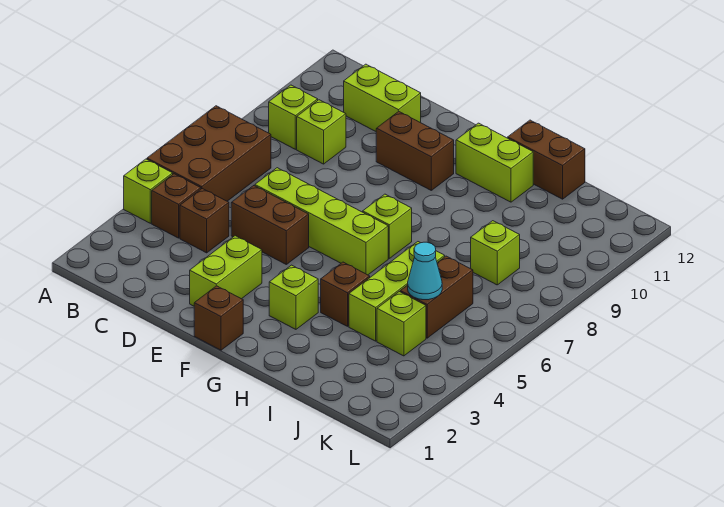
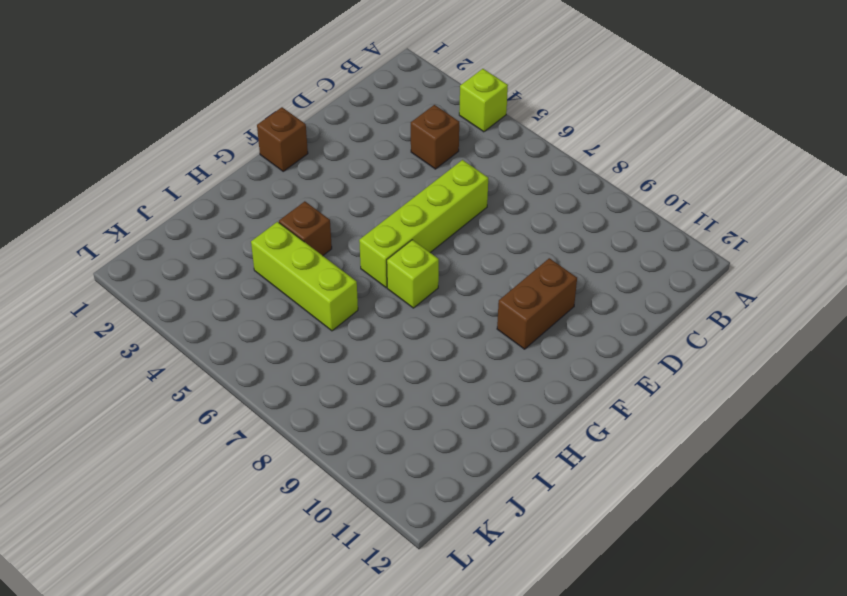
none -> brown 2x3 brick [147,106,271,201]
none -> brown 1x1 brick [152,174,201,238]
none -> lime 1x1 brick [269,85,318,149]

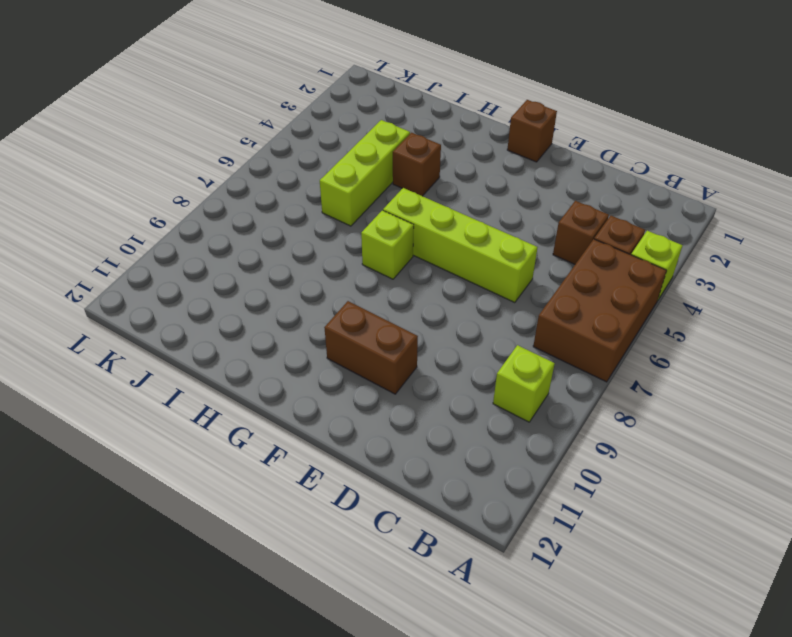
none -> lime 1x1 brick [297,100,346,164]
none -> lime 1x2 brick [344,64,421,131]
none -> brown 1x2 brick [231,186,309,264]

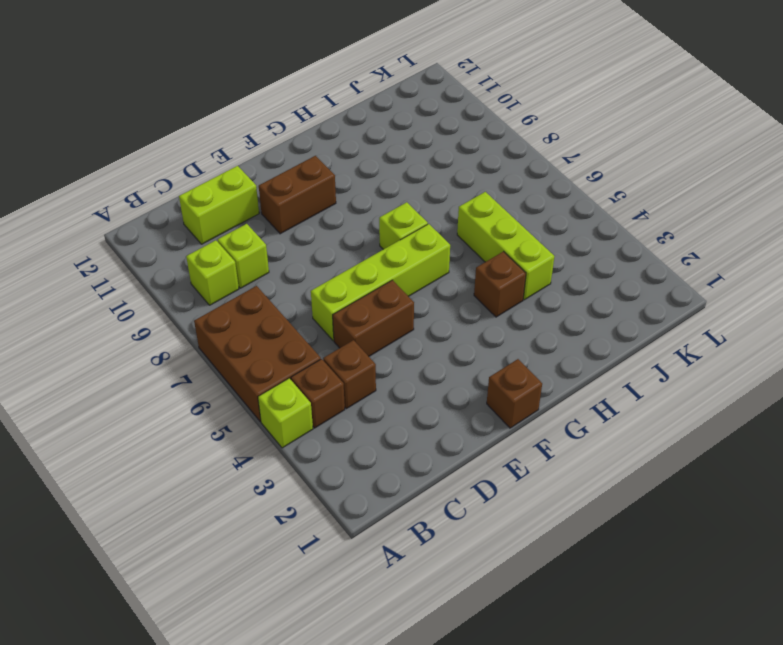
none -> lime 1x2 brick [190,236,262,306]
none -> lime 1x1 brick [269,265,318,329]
none -> lime 1x2 brick [456,123,533,202]

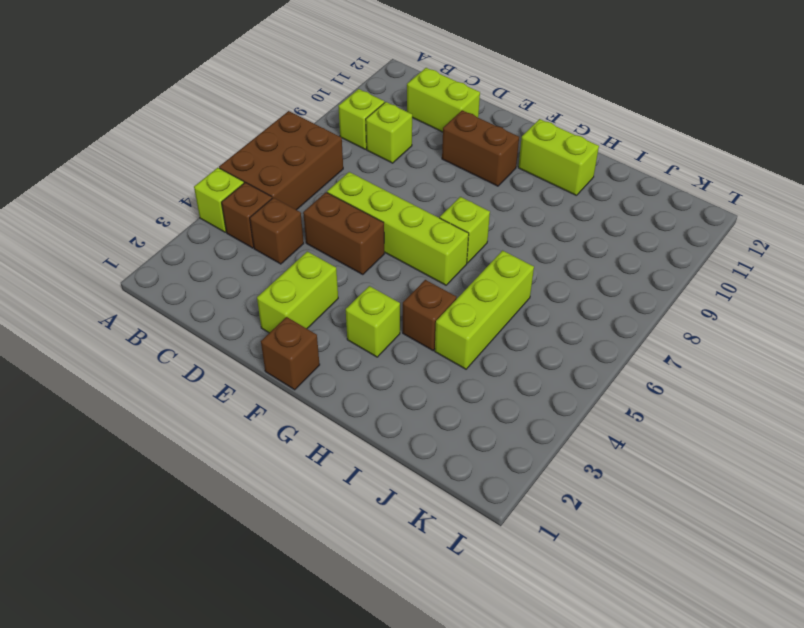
none -> brown 1x2 brick [508,120,585,199]
none -> lime 1x1 brick [377,292,426,356]
none -> brown 1x2 brick [400,256,473,338]

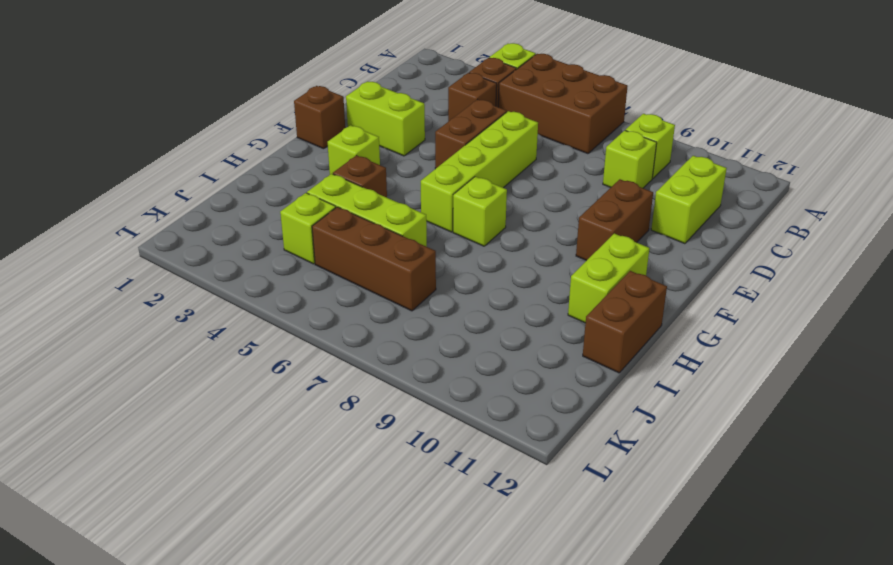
brown 1x3 brick [312,207,436,311] -> brown 1x2 brick [400,256,473,338]
none -> lime 1x1 brick [471,221,520,285]
none -> cyan 1x1 cone [408,242,442,300]

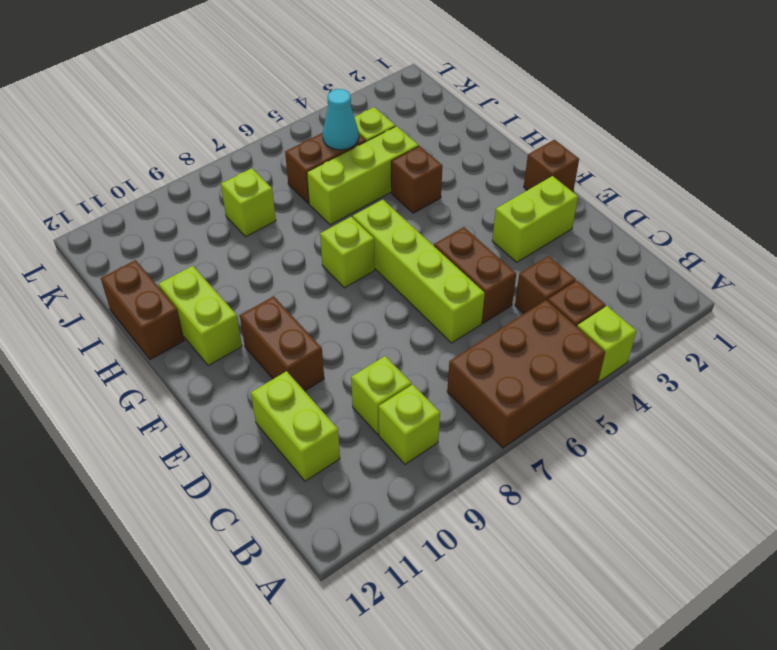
none -> lime 1x1 brick [269,265,318,329]

